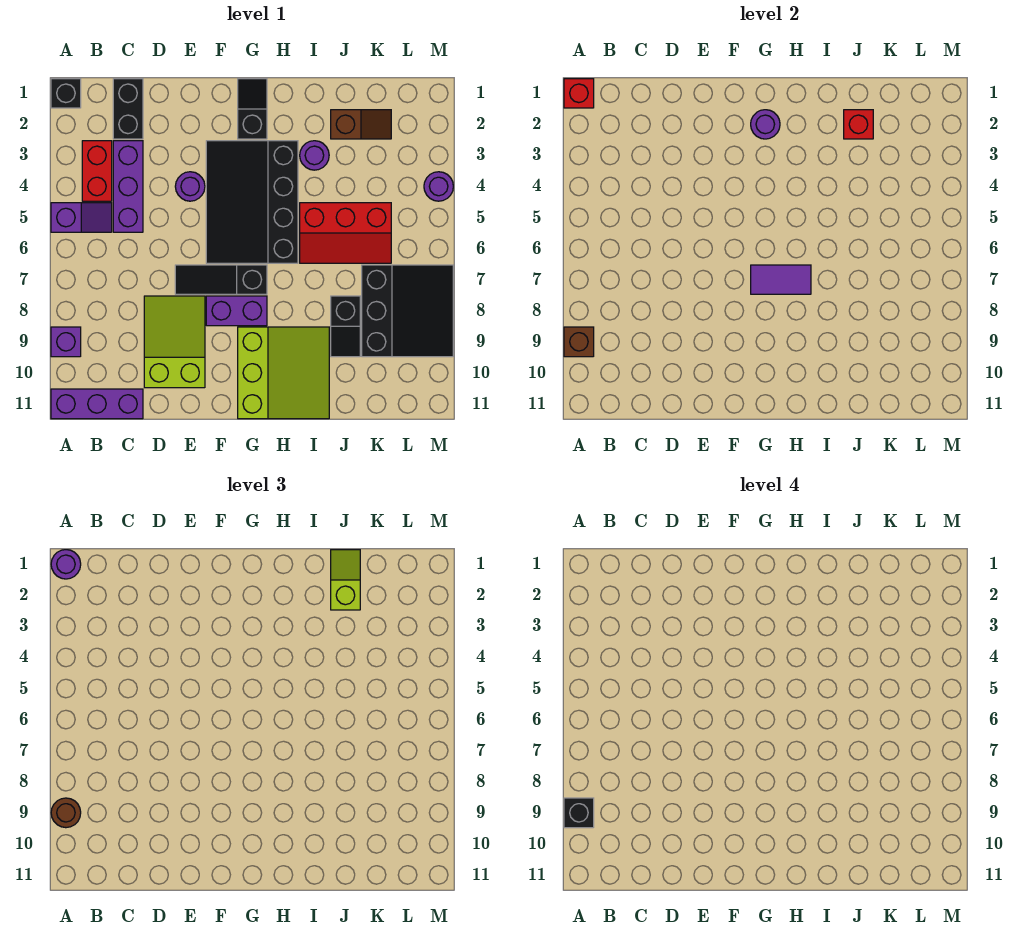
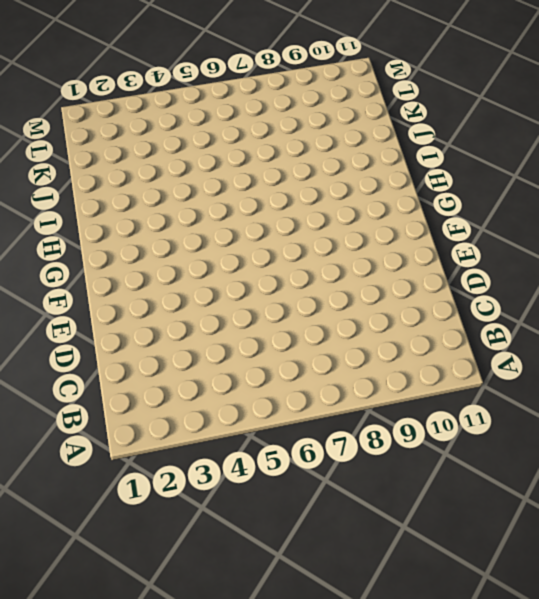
none -> black 1x1 brick [51,79,81,108]
none -> purple 1x2 slope [51,203,112,232]
none -> purple 1x1 brick [51,327,81,357]

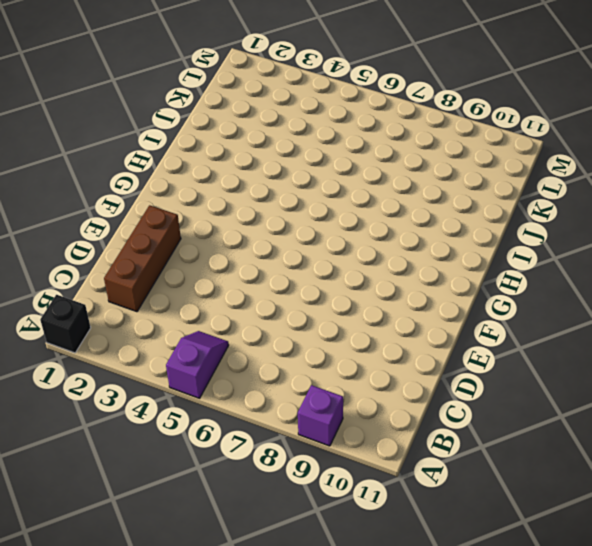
brown 1x3 brick [104,205,181,312] -> black 1x2 brick [113,79,143,139]
none -> purple 1x3 brick [51,389,143,419]
none -> red 1x2 brick [82,141,112,201]
none -> purple 1x3 brick [113,141,143,232]

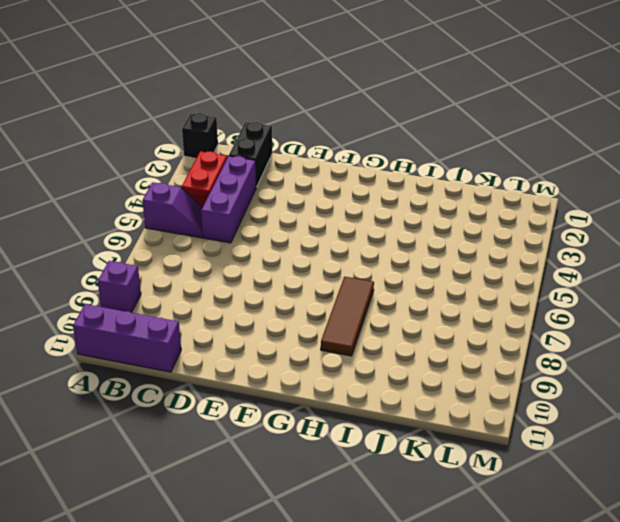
brown 1x3 tile [321,277,374,356] -> lime 3x3 slope [238,327,329,419]
none -> lime 2x3 slope [144,296,205,388]
none -> purple 1x1 round brick [175,172,205,201]
none -> black 1x3 slope [175,265,267,294]

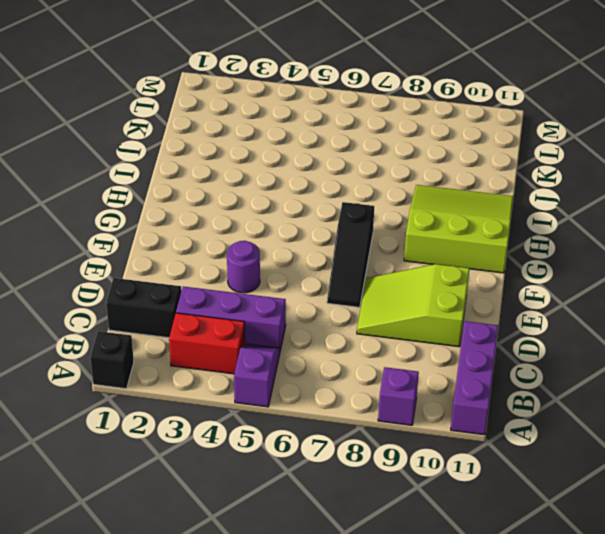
none -> black 3x4 slope [206,141,298,263]
none -> purple 1x2 brick [206,296,267,326]
none -> black 1x2 slope [238,79,267,139]

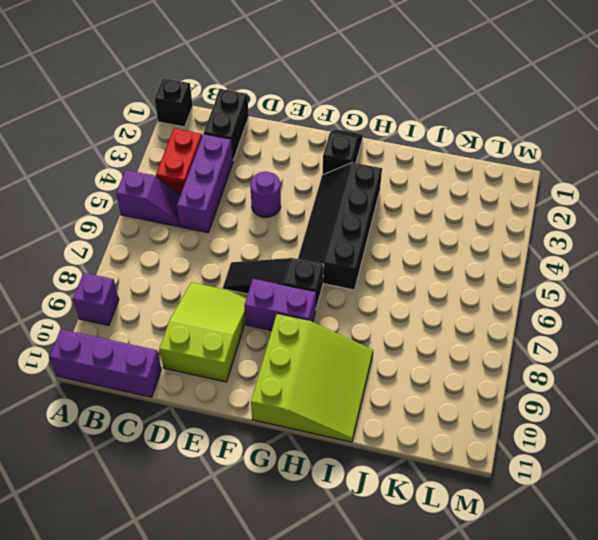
black 2x4 slope [298,163,382,290] -> black 3x4 slope [206,141,298,263]
none -> purple 1x1 round brick [300,141,329,170]
none -> red 2x3 slope [300,203,391,263]
none -> brown 1x2 slope [331,110,391,139]

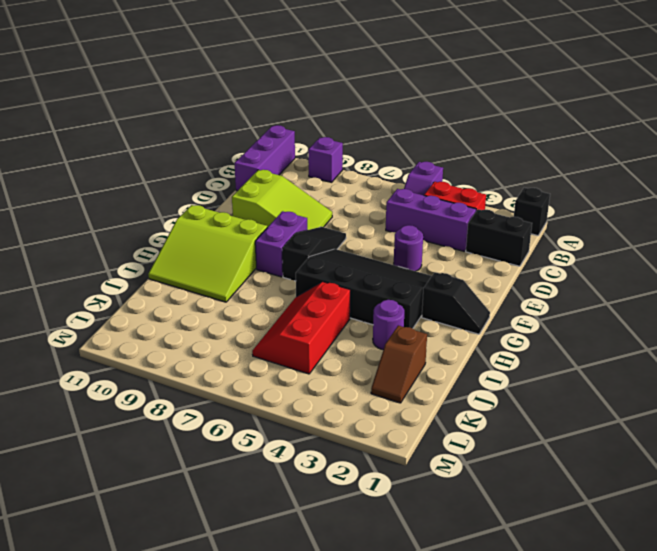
none -> black 1x2 slope [331,296,360,357]
none -> black 3x3 slope [362,265,453,357]
none -> purple 1x1 round brick [424,172,453,201]

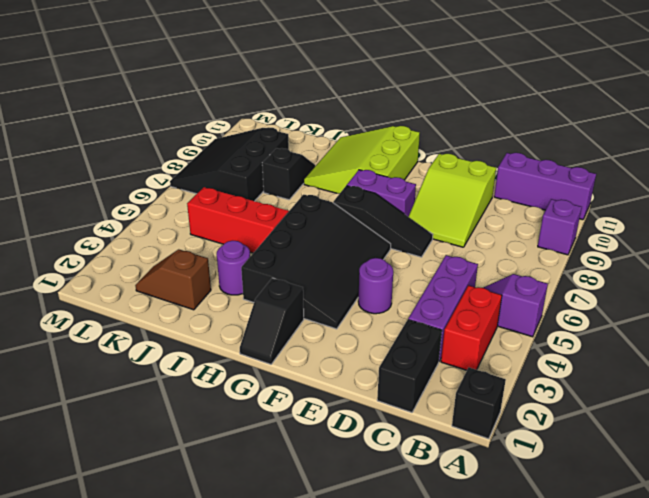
none -> purple 1x1 round brick [424,172,453,201]
none -> red 1x1 brick [564,79,594,108]
none -> brown 1x1 brick [564,327,594,357]

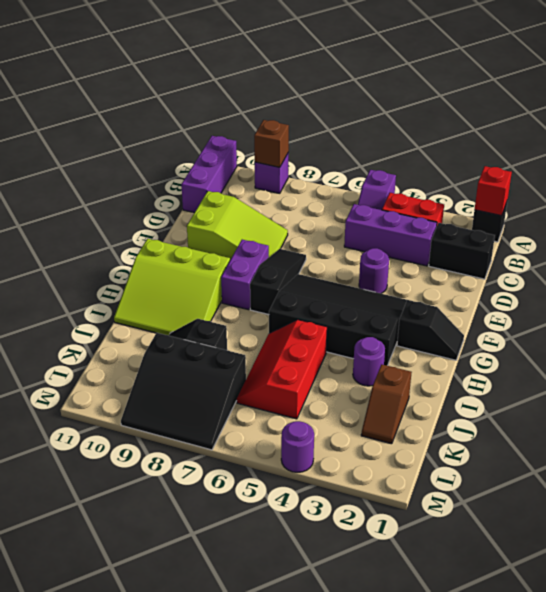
none -> purple 1x1 round brick [751,110,780,139]
none -> purple 1x2 tile [751,265,811,294]
none -> red 1x1 brick [844,110,873,139]

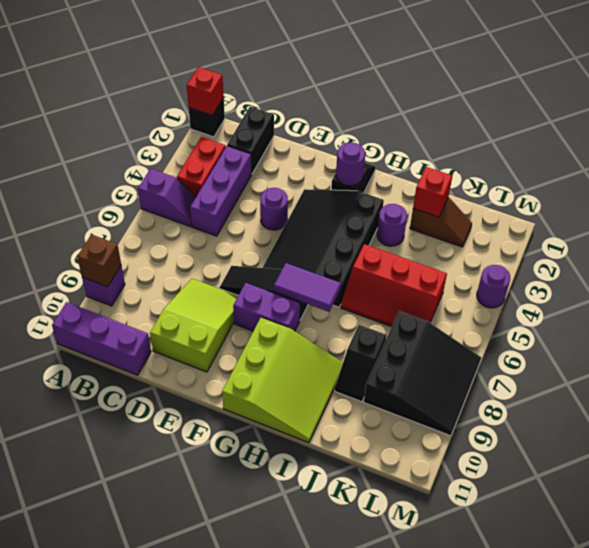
none -> purple 1x1 round brick [51,550,81,579]
none -> brown 1x1 round brick [51,798,81,828]
none -> lime 1x2 slope [331,550,360,610]

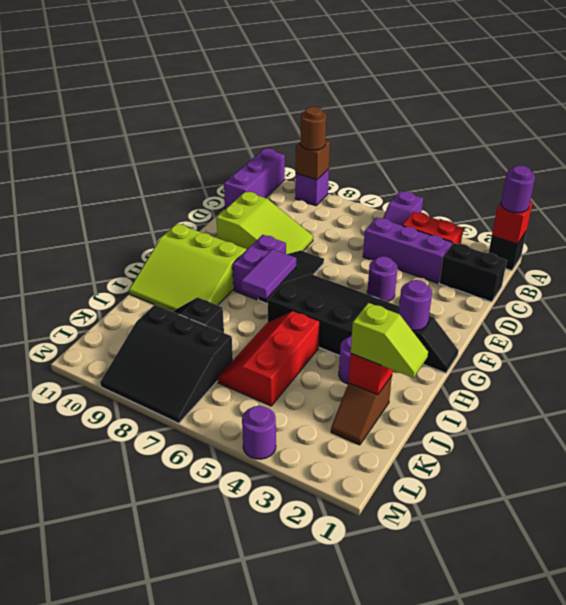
none -> black 1x1 brick [564,798,594,828]

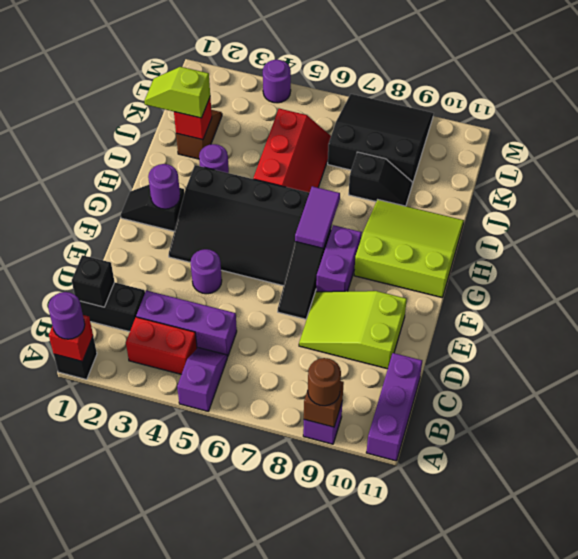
black 1x1 brick [72,255,114,307] -> black 1x1 brick moved to [564,798,594,828]

